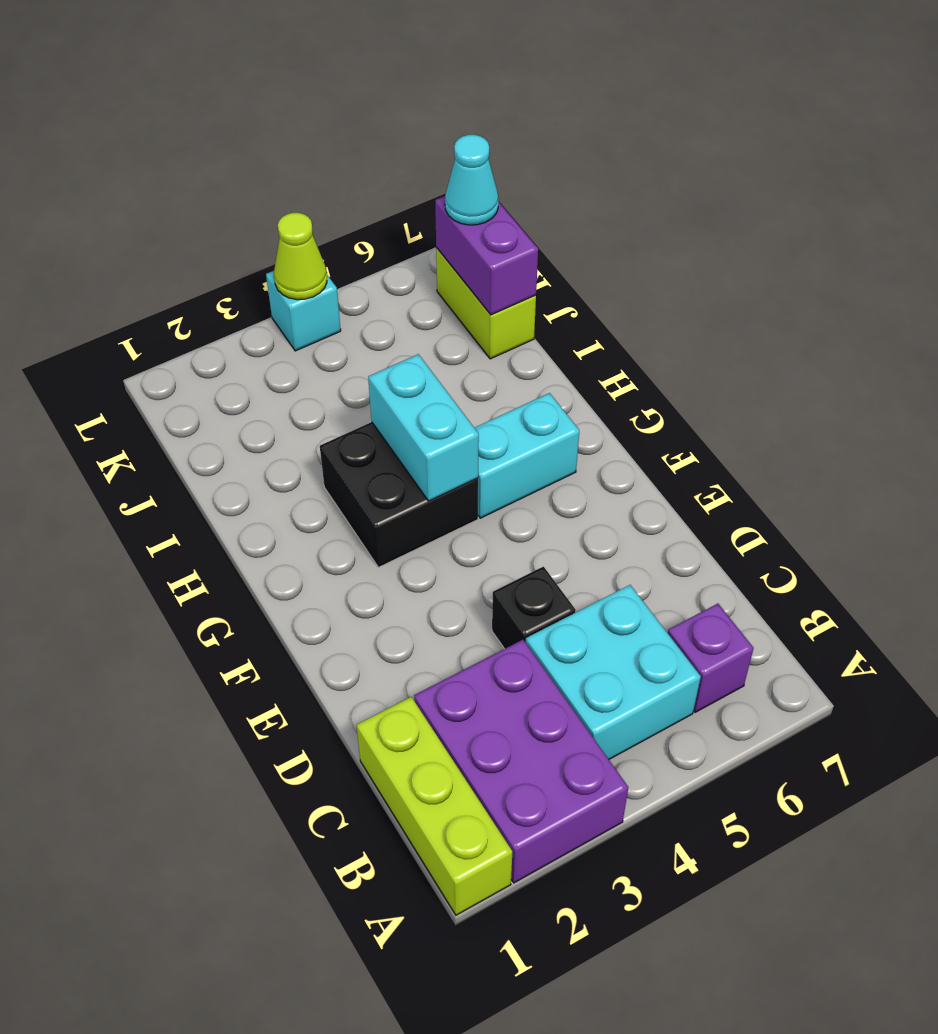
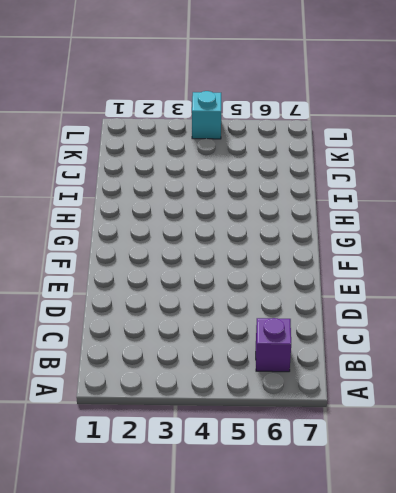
none -> lime 1x3 brick [356,697,512,915]
none -> purple 2x3 brick [414,640,628,883]
none -> cyan 2x2 brick [526,585,701,759]

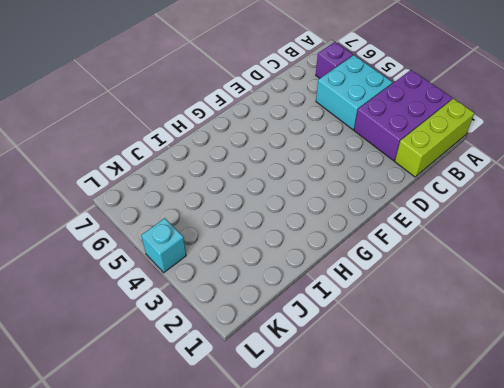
none -> black 1x1 brick [492,567,576,649]
none -> black 2x2 brick [320,422,478,567]
none -> cyan 1x2 brick [475,393,579,518]

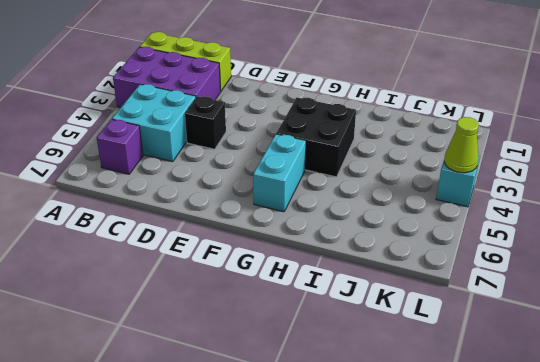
none -> lime 1x2 brick [436,248,536,359]
none -> cyan 1x2 brick [368,354,479,501]
none -> purple 1x2 brick [435,196,538,315]

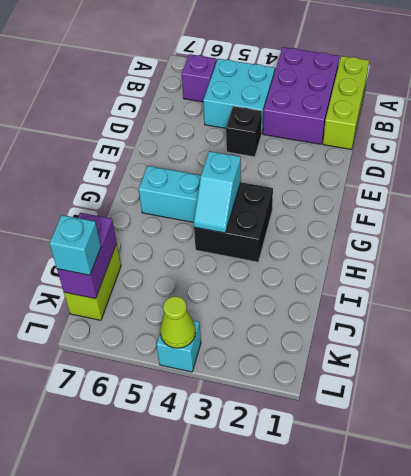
cyan 1x2 slope [194,151,241,233] -> cyan 1x2 brick [368,354,479,501]
cyan 1x1 brick [49,215,101,275] -> cyan 1x1 cone [445,135,499,225]

